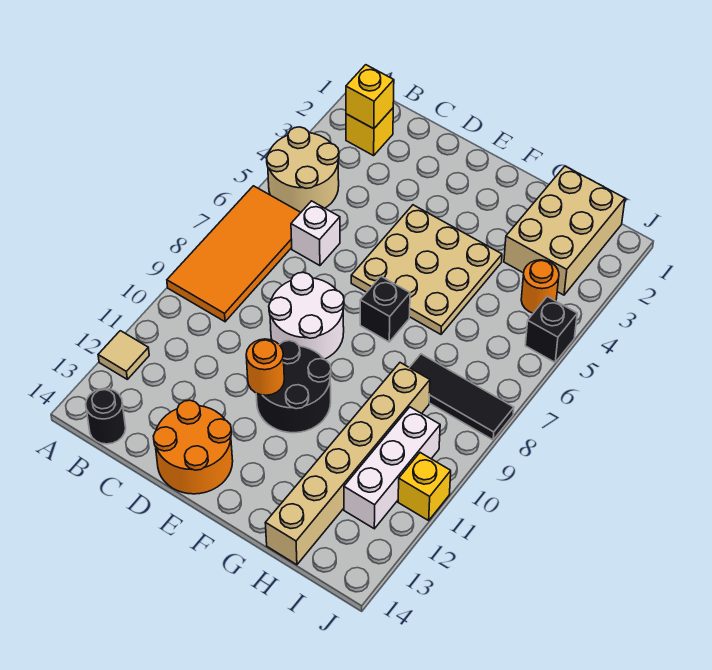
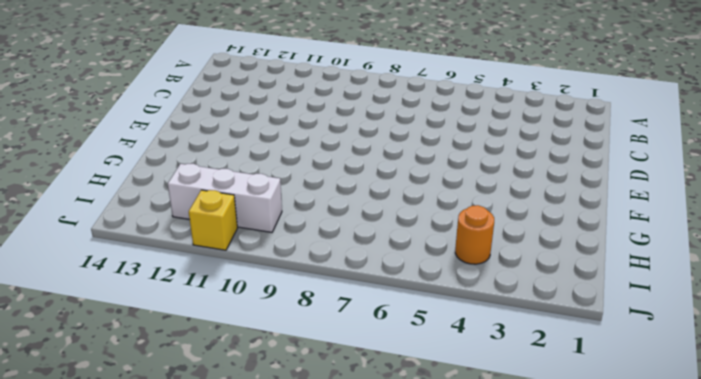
none -> tan 2x2 round brick [267,127,339,212]
none -> orange 2x4 tile [167,186,301,322]
none -> tan 1x1 tile [98,331,149,379]

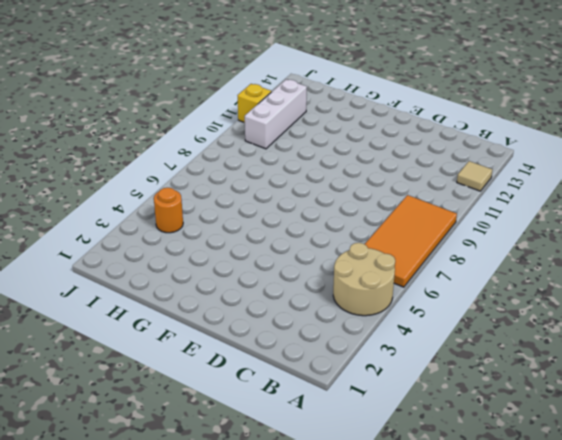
none -> yellow 1x1 brick [346,108,393,156]
none -> black 1x1 round brick [86,388,126,444]
none -> white 1x1 brick [291,201,340,266]

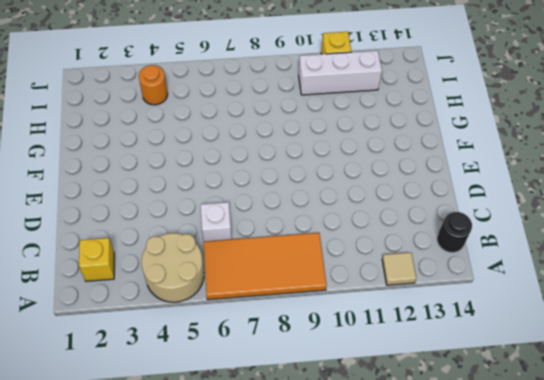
none -> white 2x2 round brick [269,272,344,359]
none -> orange 2x2 round brick [153,400,233,494]
none -> tan 3x3 plate [351,205,502,334]

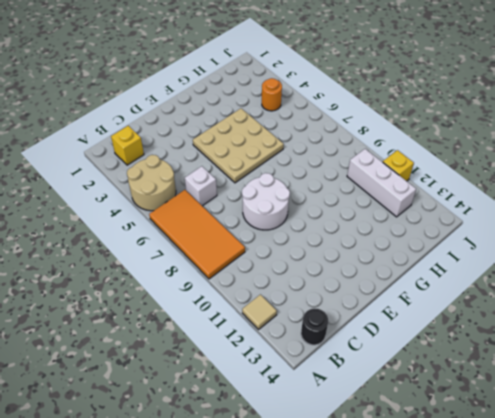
none -> orange 2x2 round brick [153,400,233,494]
none -> black 2x2 round brick [256,341,331,433]
none -> black 1x1 brick [360,277,410,342]

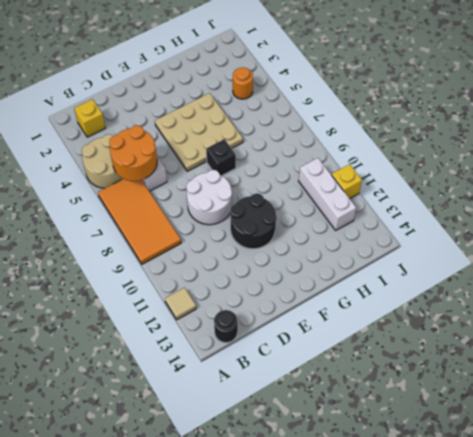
orange 2x2 round brick [109,125,157,181] -> orange 2x2 round brick moved to [153,400,233,494]
none -> tan 2x3 brick [504,166,625,295]
none -> black 1x3 tile [409,354,514,440]
none -> tan 1x6 brick [265,363,430,565]

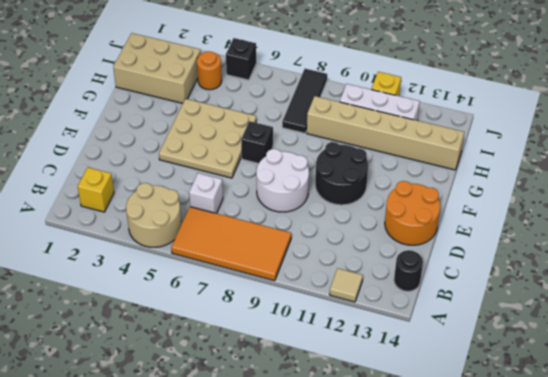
none -> yellow 1x1 brick [346,65,394,129]
none -> orange 1x1 round brick [246,339,284,395]

